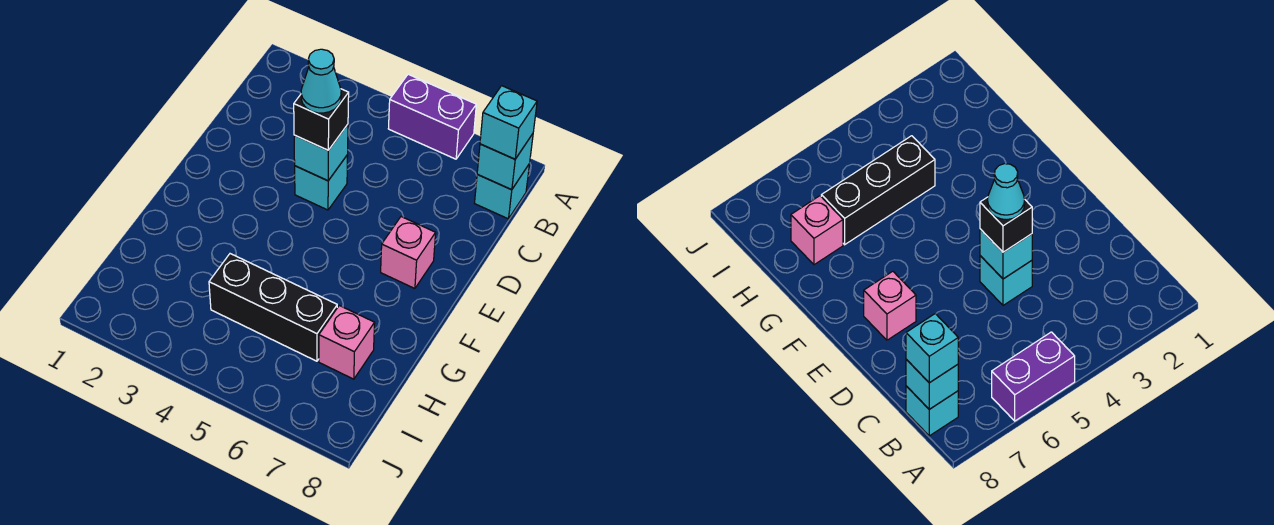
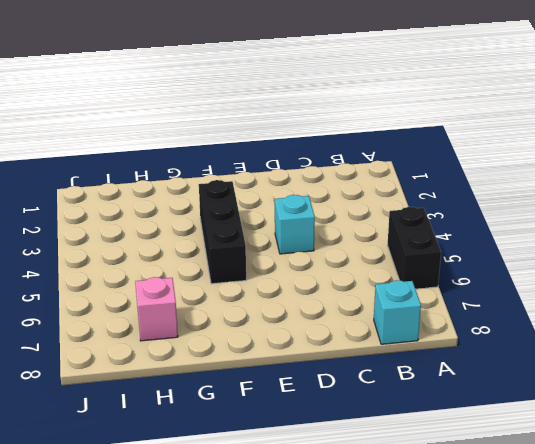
black 1x2 brick [387,207,441,289] -> purple 1x2 brick [388,74,476,159]
black 1x3 brick [199,180,246,284] -> black 1x3 brick moved to [209,254,337,361]
none -> pink 1x1 brick [381,217,436,289]
none -> cyan 1x1 brick [477,134,533,190]

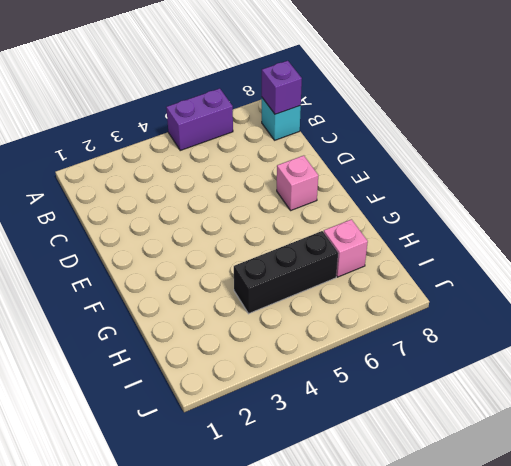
purple 1x1 brick [262,61,302,114] -> cyan 1x1 brick [477,134,533,190]
none -> cyan 1x1 brick [295,155,348,210]
none -> cyan 1x1 brick [294,124,348,181]

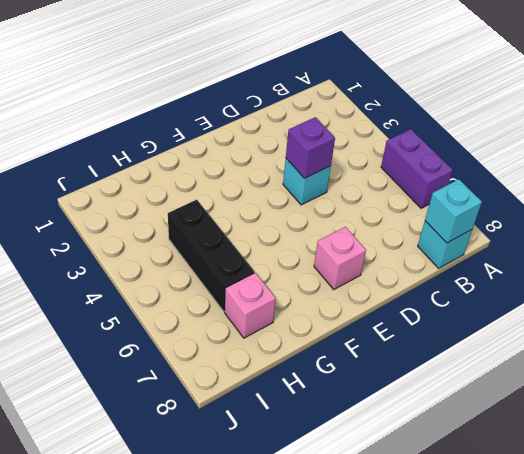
purple 1x1 brick [286,117,335,178] -> cyan 1x1 brick [294,124,348,181]
none -> cyan 1x1 brick [480,86,537,159]
none -> black 1x1 brick [294,89,349,150]

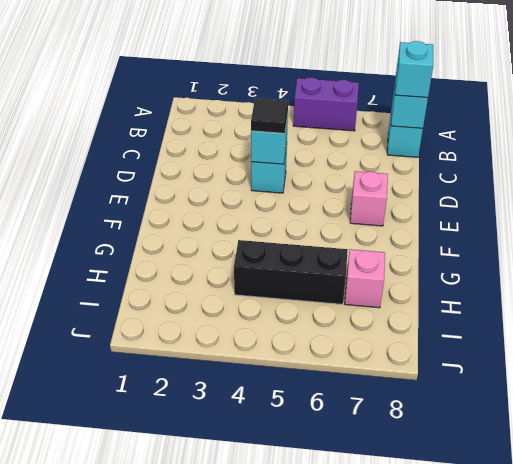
black 1x1 tile [251,98,288,133] -> black 1x1 brick [294,89,349,150]
none -> cyan 1x1 cone [301,49,341,113]

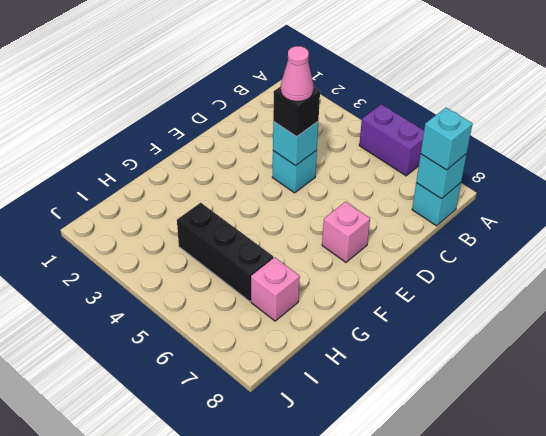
pink 1x1 cone [281,46,314,101] -> cyan 1x1 cone [301,49,341,113]

